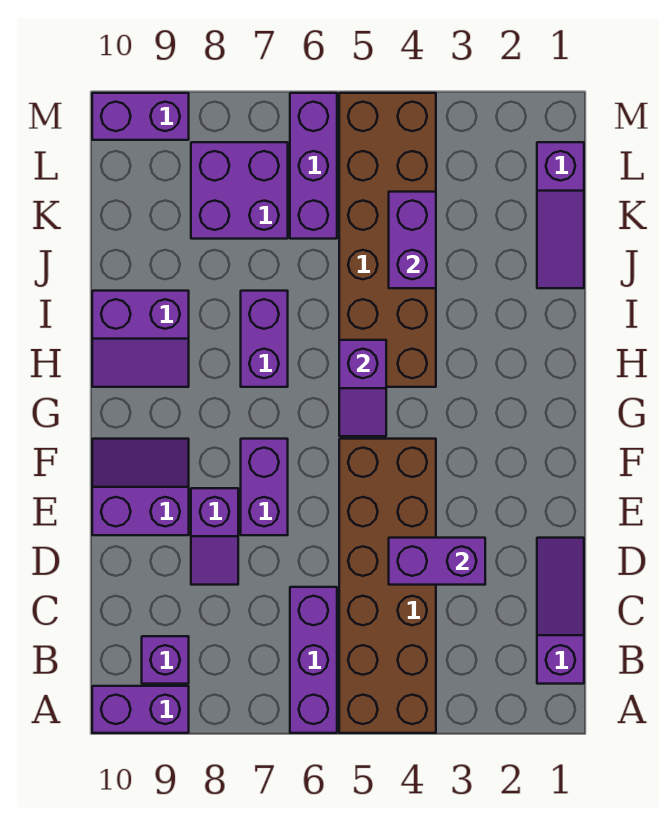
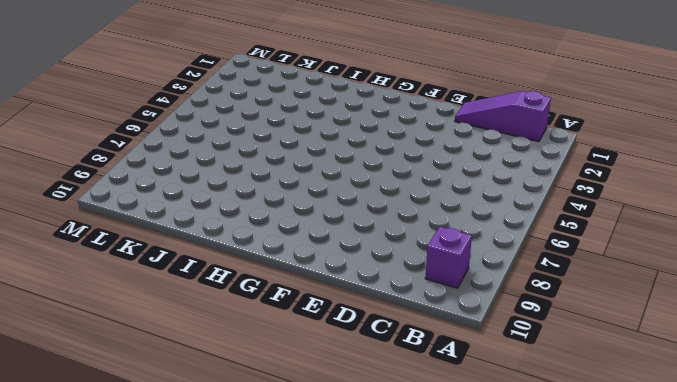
none -> brown 2x6 brick [339,439,436,733]
none -> purple 1x3 brick [290,587,337,733]
none -> purple 1x2 brick [92,686,189,733]

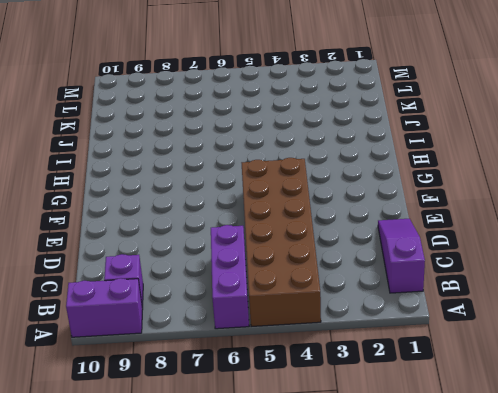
none -> purple 1x2 slope [191,488,238,585]
none -> purple 1x2 brick [241,439,288,535]
none -> purple 2x2 slope [92,439,189,535]

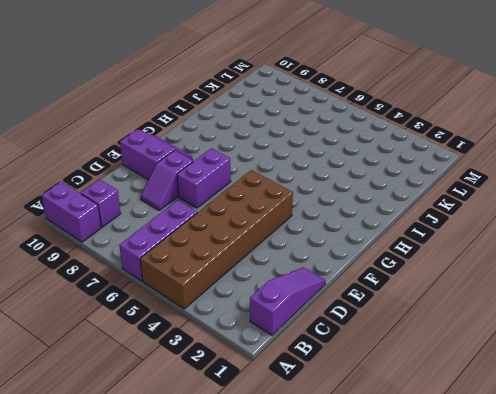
none -> brown 2x6 brick [339,93,436,387]
none -> purple 1x2 brick [241,291,288,387]
none -> purple 2x2 slope [92,291,189,387]

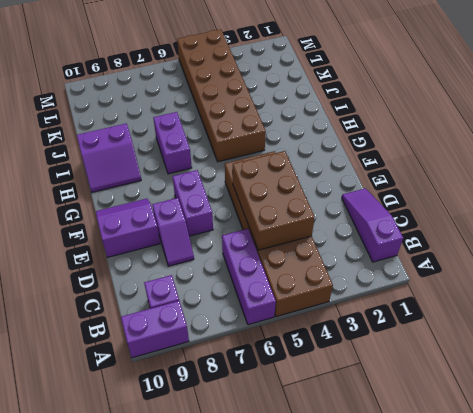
brown 2x3 brick [233,151,315,250] -> purple 1x2 brick [389,538,485,585]
none -> purple 1x3 slope [537,142,584,288]
none -> purple 1x3 brick [290,93,337,239]
none -> purple 2x2 brick [191,142,288,239]

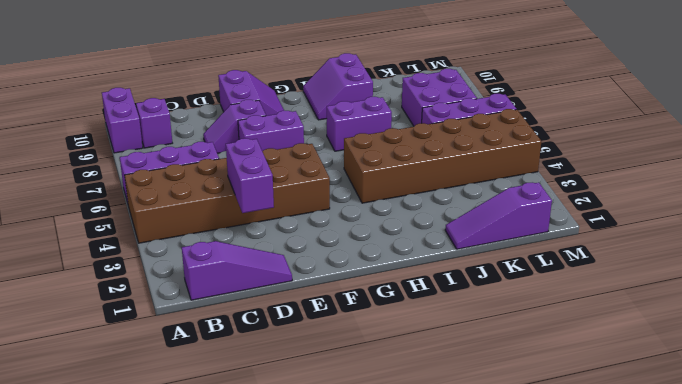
none -> purple 1x2 brick [92,93,189,140]
none -> purple 1x2 slope [339,340,386,436]
none -> purple 1x2 brick [389,192,436,288]

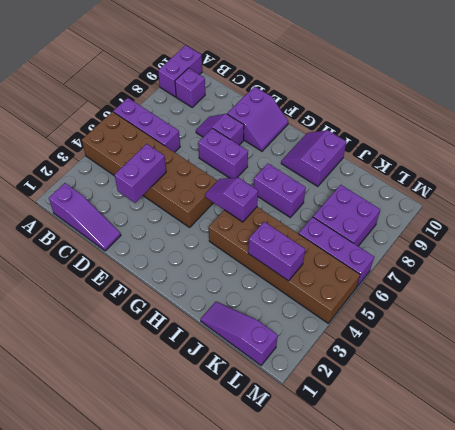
none -> purple 1x2 brick [92,93,189,140]

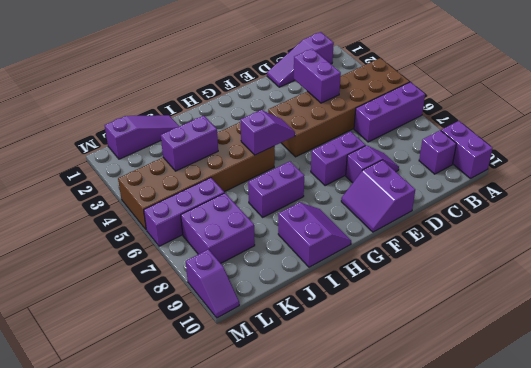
purple 1x2 slope [186,249,239,318] -> purple 1x2 brick [92,93,189,140]

